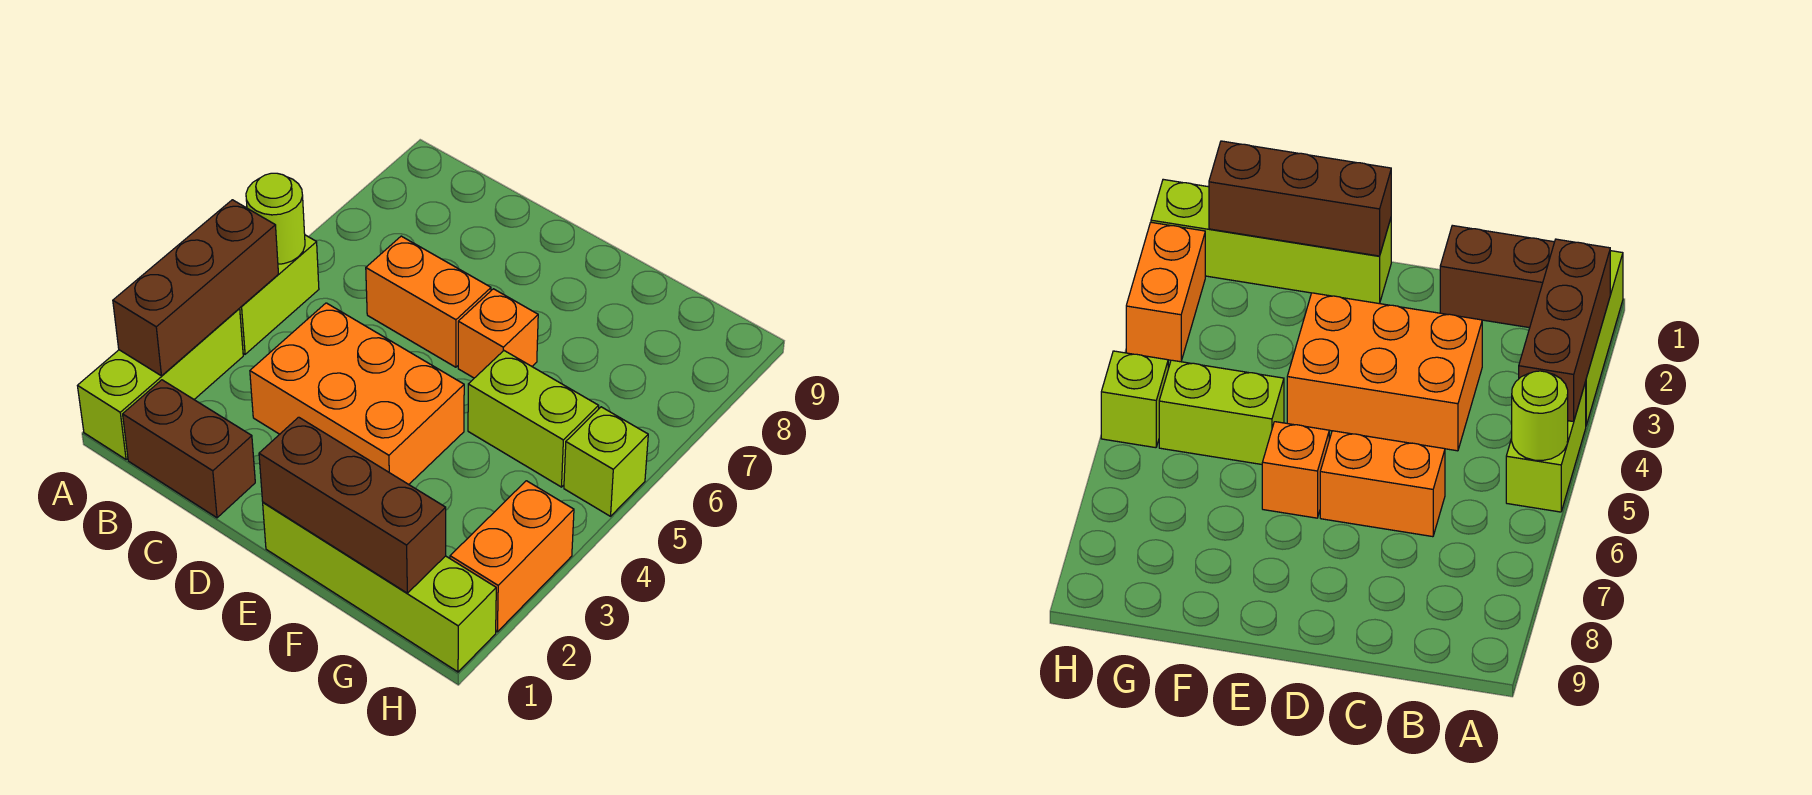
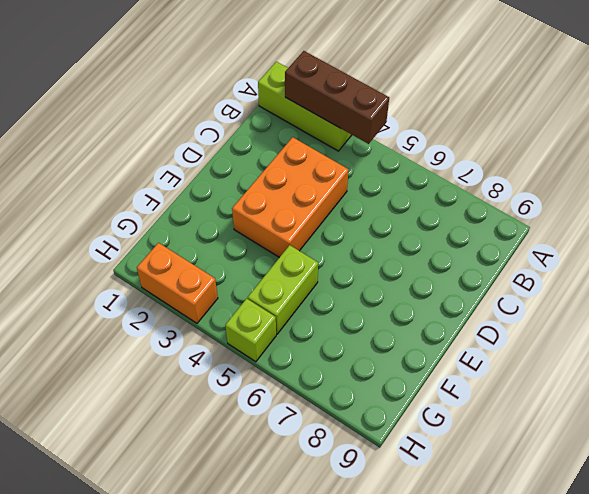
none -> lime 1x2 brick [239,235,319,354]
none -> brown 1x2 brick [123,380,255,518]
none -> orange 1x2 brick [366,236,491,367]

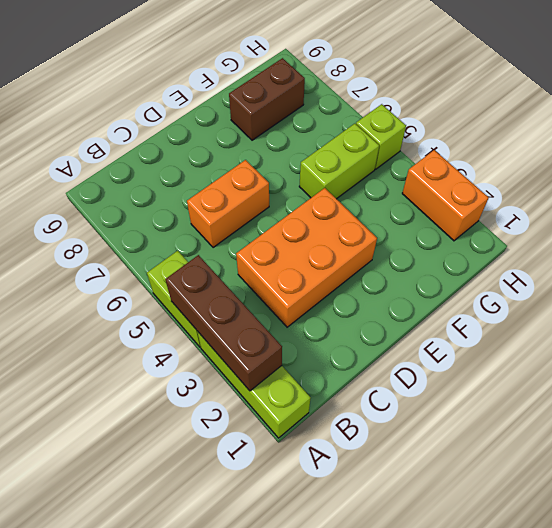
brown 1x2 brick [229,58,305,140] -> brown 1x2 brick moved to [123,380,255,518]
none -> lime 1x4 brick [263,502,496,672]
none -> orange 1x1 brick [458,289,538,378]
none -> lime 1x1 round brick [246,173,305,264]

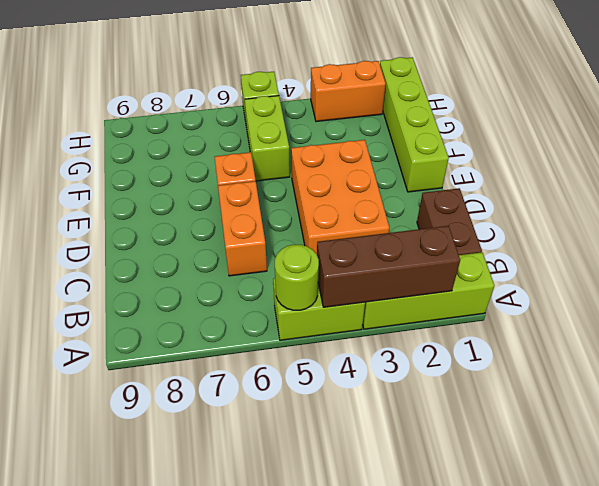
none -> brown 1x3 brick [259,417,446,593]

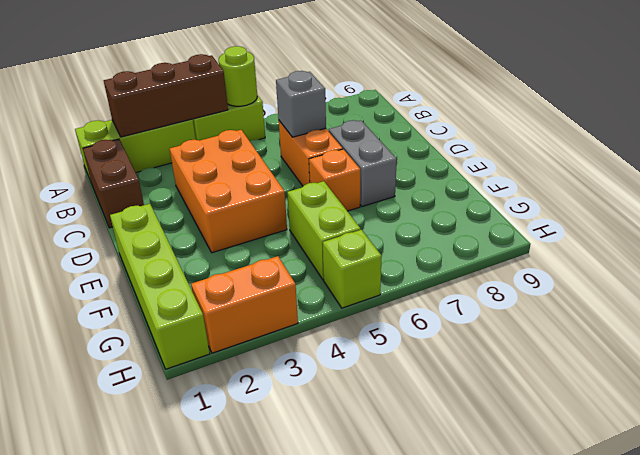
grey 1x1 brick [276,71,326,137] -> none
grey 1x2 brick [329,120,397,206] -> none
none -> brown 1x3 brick [259,417,446,593]

